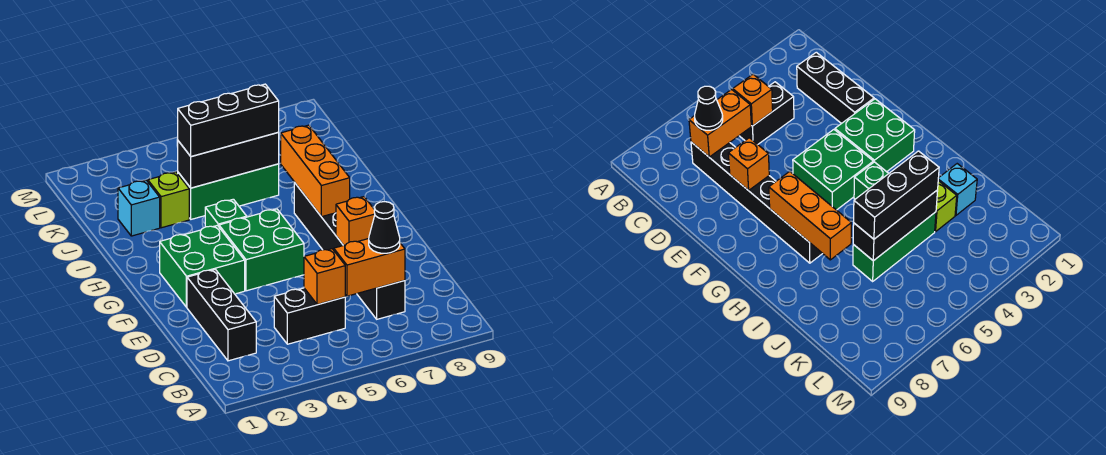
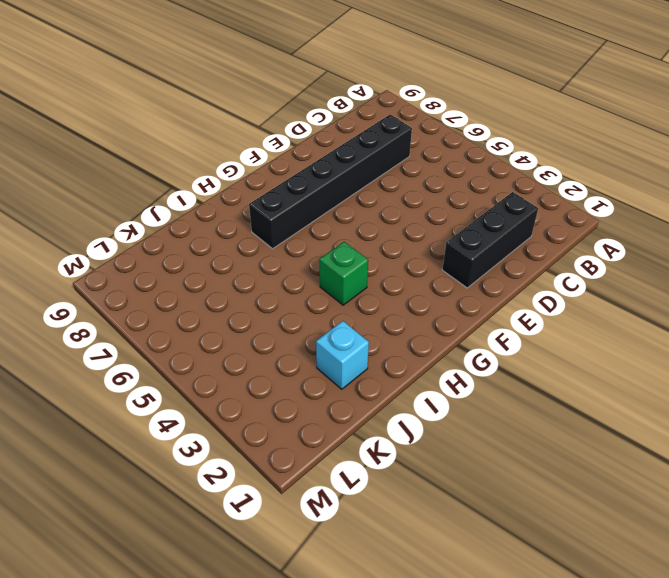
none -> black 1x2 brick [274,288,345,344]
none -> green 2x2 brick [160,225,245,307]
none -> green 2x2 brick [219,209,304,291]

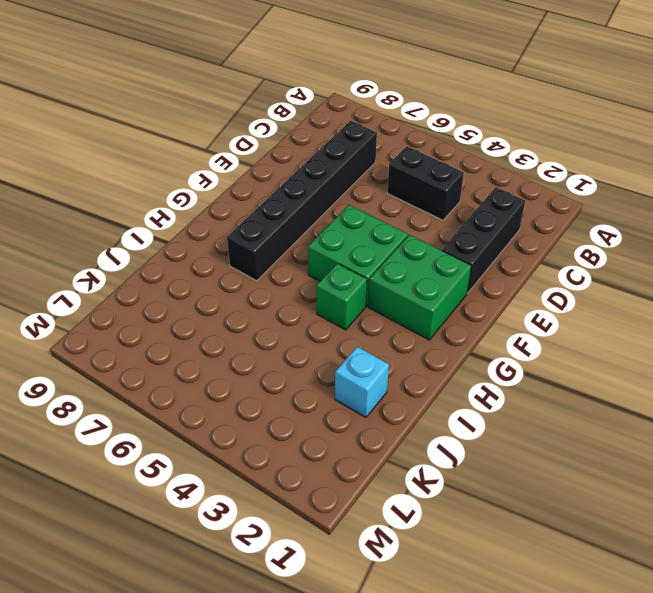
none -> lime 1x1 brick [148,172,189,228]
none -> green 1x3 brick [178,164,279,219]
none -> orange 1x1 brick [304,249,345,305]

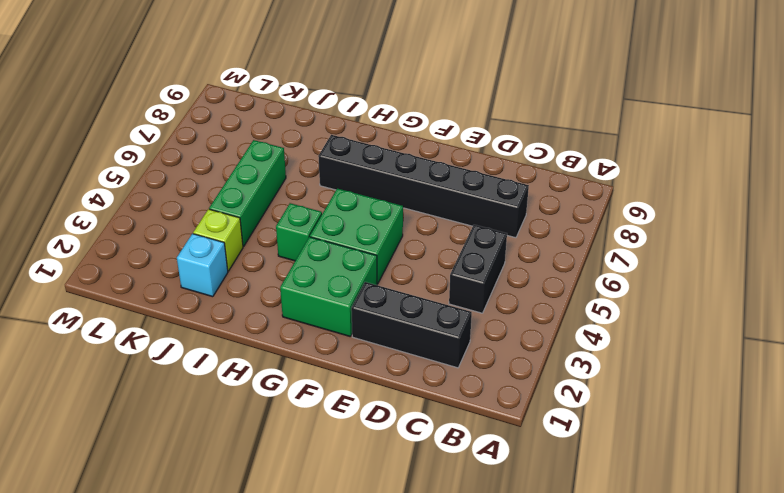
none -> orange 1x1 brick [304,249,345,305]
none -> orange 1x2 brick [334,239,405,296]
none -> orange 1x1 brick [336,197,375,245]

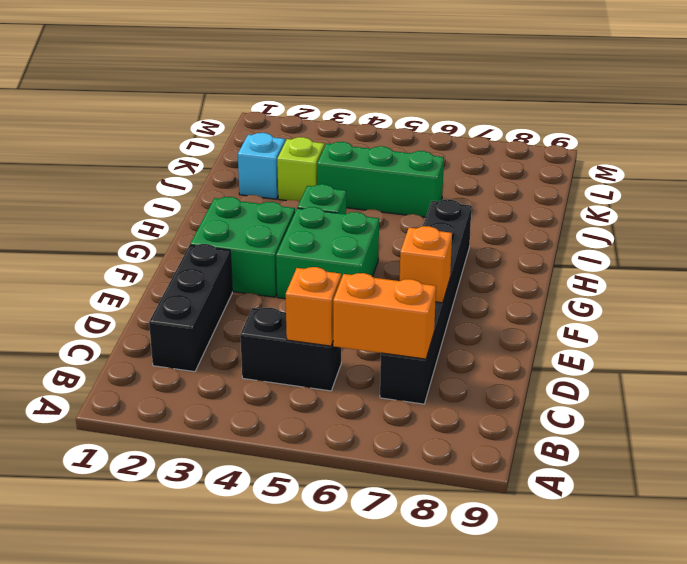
none -> orange 1x3 brick [281,125,350,217]
none -> black 1x3 brick [178,133,279,188]
none -> black 1x1 cone [369,202,400,253]

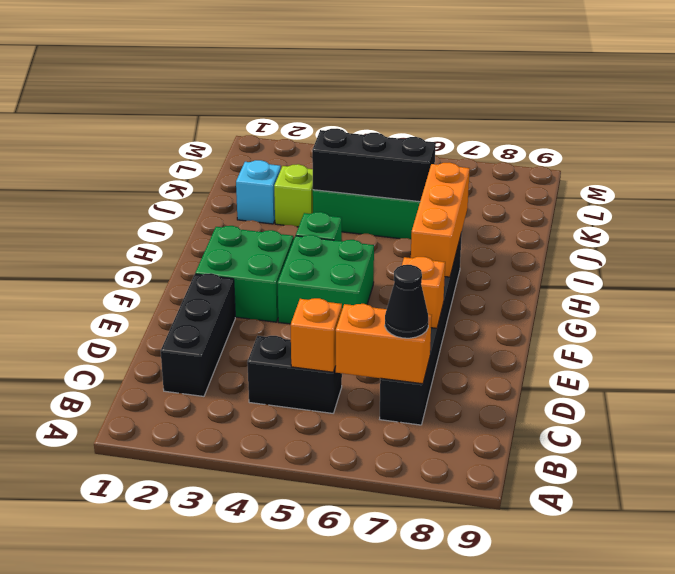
none -> black 1x3 brick [178,84,279,157]

